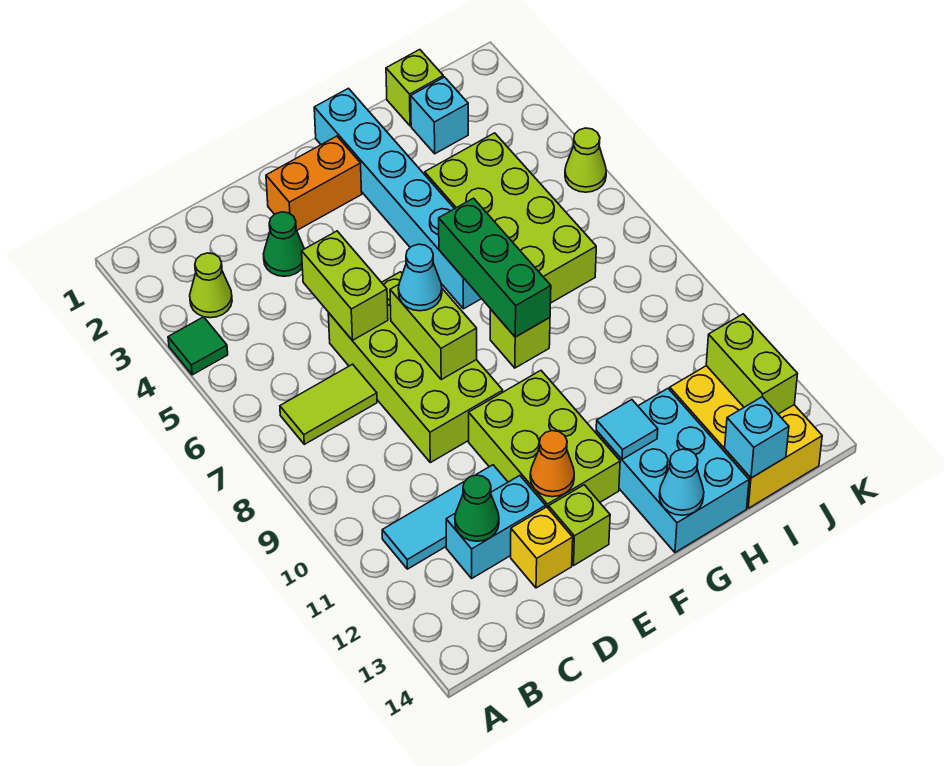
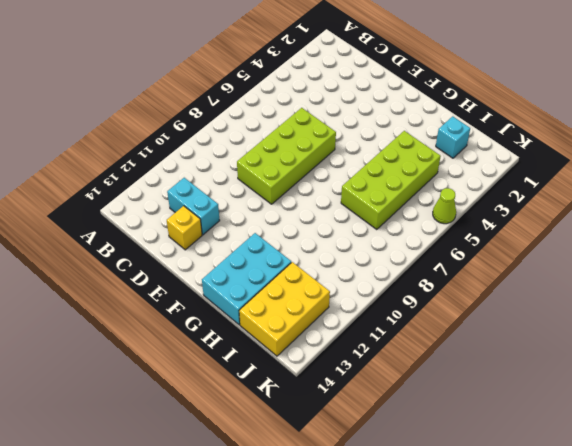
none -> green 1x1 tile [168,317,228,375]
none -> lime 1x1 cone [190,253,232,318]
none -> lime 1x2 tile [280,364,377,444]

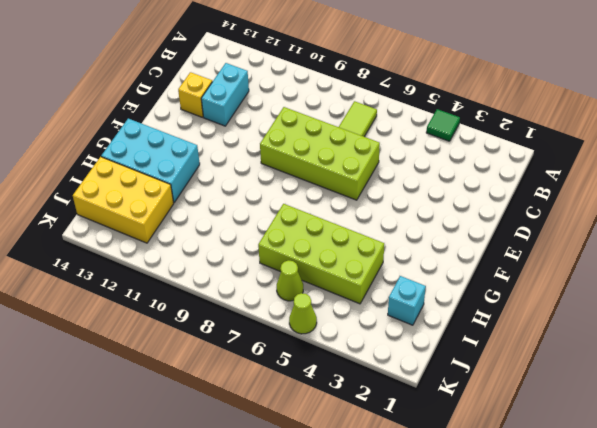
lime 1x1 cone [277,260,303,301] -> lime 1x1 cone moved to [190,253,232,318]
none -> cyan 1x3 tile [382,465,508,569]
none -> green 1x1 cone [263,212,304,276]
none -> orange 1x2 brick [266,136,362,230]

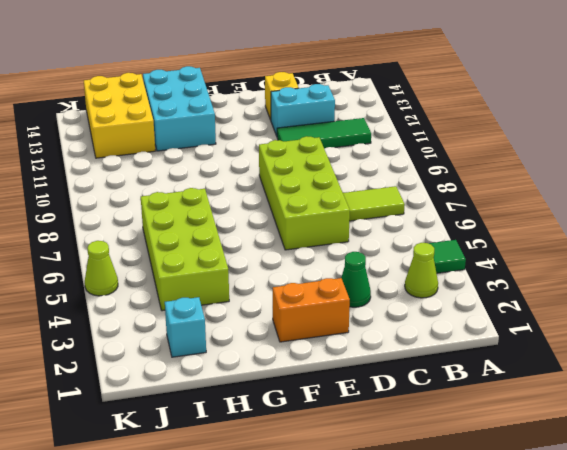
green 1x3 tile [277,118,371,149] -> cyan 1x3 tile [382,465,508,569]
none -> lime 2x3 brick [469,371,620,509]
none -> lime 1x1 brick [549,485,610,566]
none -> cyan 1x6 brick [314,88,482,309]

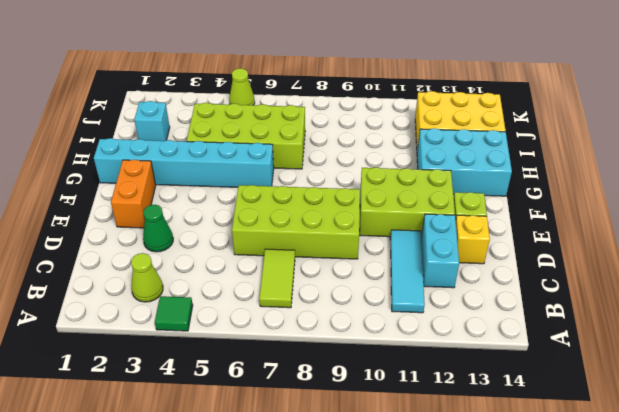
none -> lime 1x1 brick [490,309,550,368]
none -> lime 1x1 brick [386,50,443,126]
none -> green 1x1 cone [455,475,499,541]

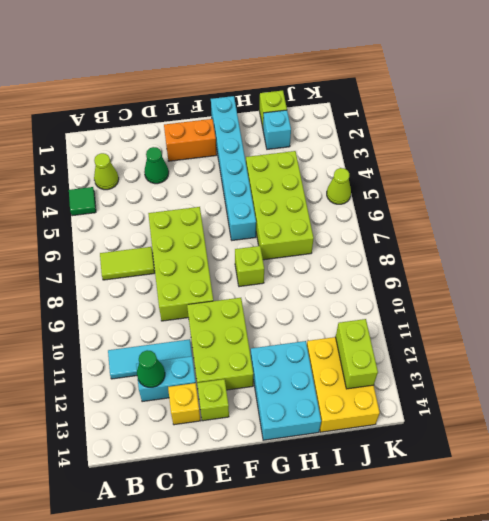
none -> lime 1x2 brick [302,231,388,340]
none -> lime 1x2 brick [390,285,477,379]
none -> orange 1x1 cone [530,431,574,497]

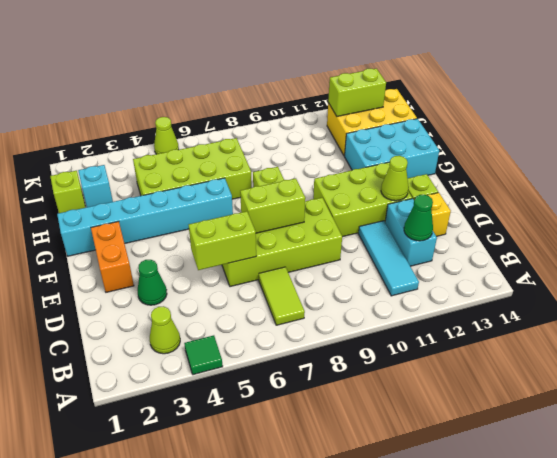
lime 1x1 cone [381,156,409,201] -> orange 1x1 cone [530,431,574,497]
none -> green 1x3 brick [439,198,551,337]
none -> cyan 1x1 tile [596,400,658,459]
none -> cyan 1x1 cone [659,449,704,515]

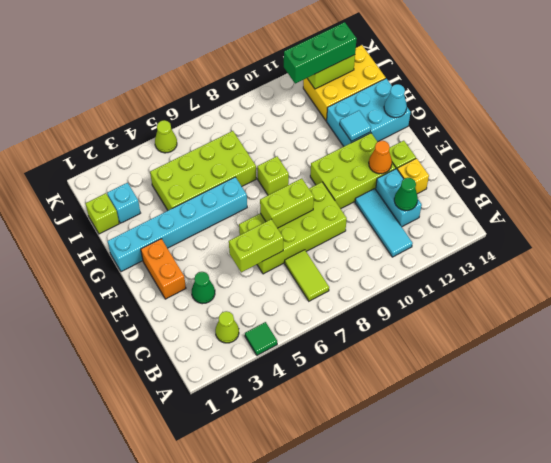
green 1x3 brick [284,22,357,84] -> green 1x3 brick moved to [439,198,551,337]
none -> cyan 1x1 brick [725,397,789,478]
none -> cyan 1x1 cone [398,244,442,311]

